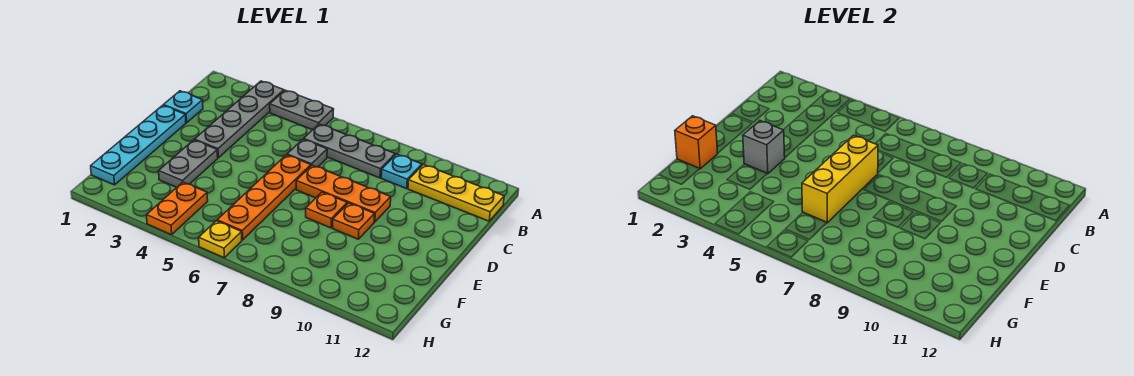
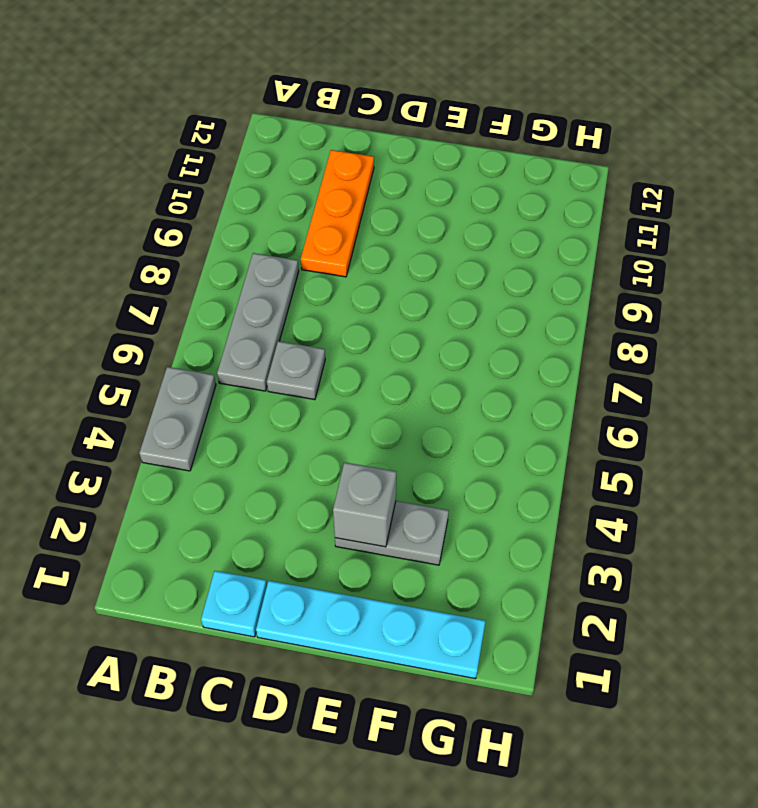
orange 1x3 plate [301,150,374,277] -> orange 1x3 plate moved to [296,165,391,222]
none -> grey 1x4 plate [194,81,284,158]
none -> cyan 1x1 plate [381,154,422,188]
none -> yellow 1x3 plate [408,165,504,221]

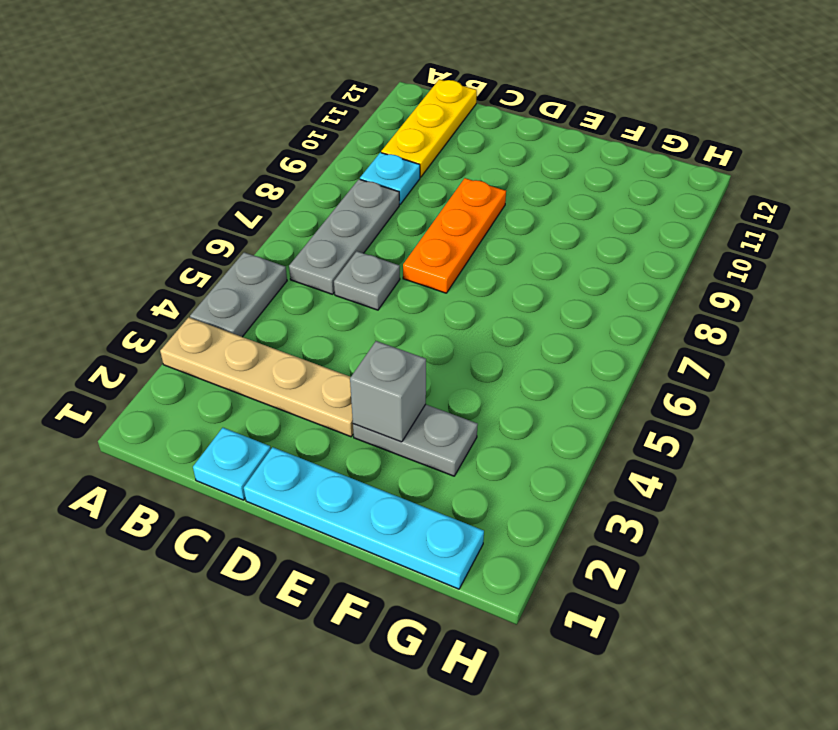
tan 1x4 plate [160,317,353,437] -> grey 1x4 plate [194,81,284,158]
none -> orange 1x4 plate [217,155,311,240]
none -> orange 1x1 plate [306,192,347,228]
none -> orange 1x1 plate [333,203,375,239]

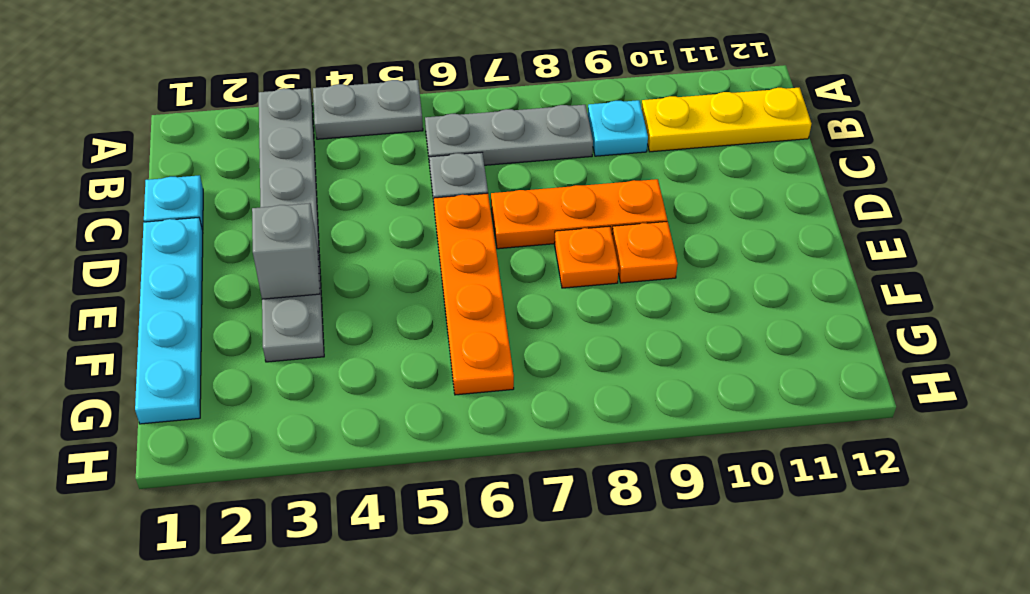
none -> orange 1x2 plate [147,182,208,235]
none -> yellow 1x1 plate [199,221,242,258]
none -> yellow 1x3 brick [802,135,878,223]

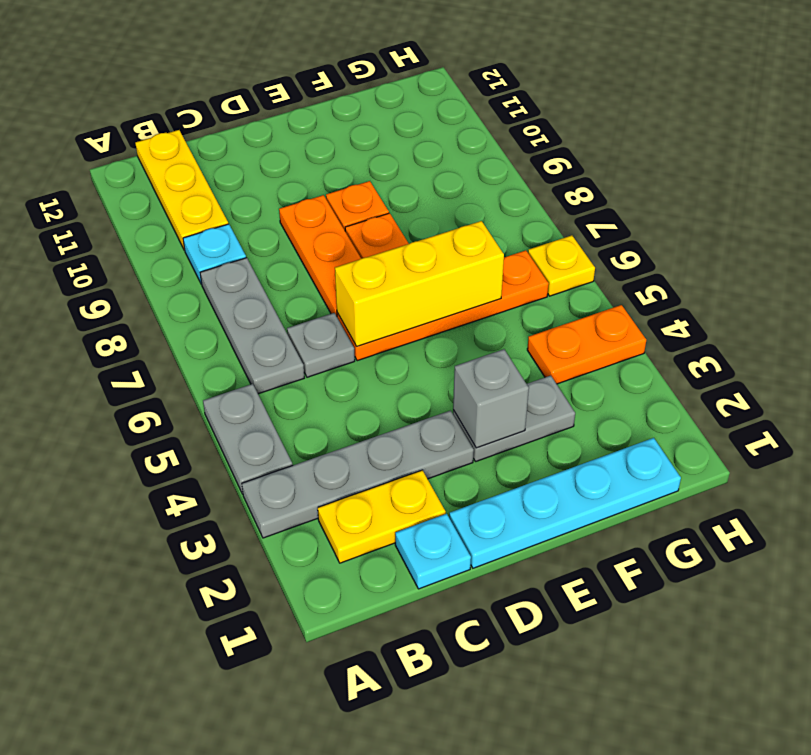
yellow 1x2 plate [318,470,446,563] -> none
none -> orange 1x1 brick [675,116,718,169]

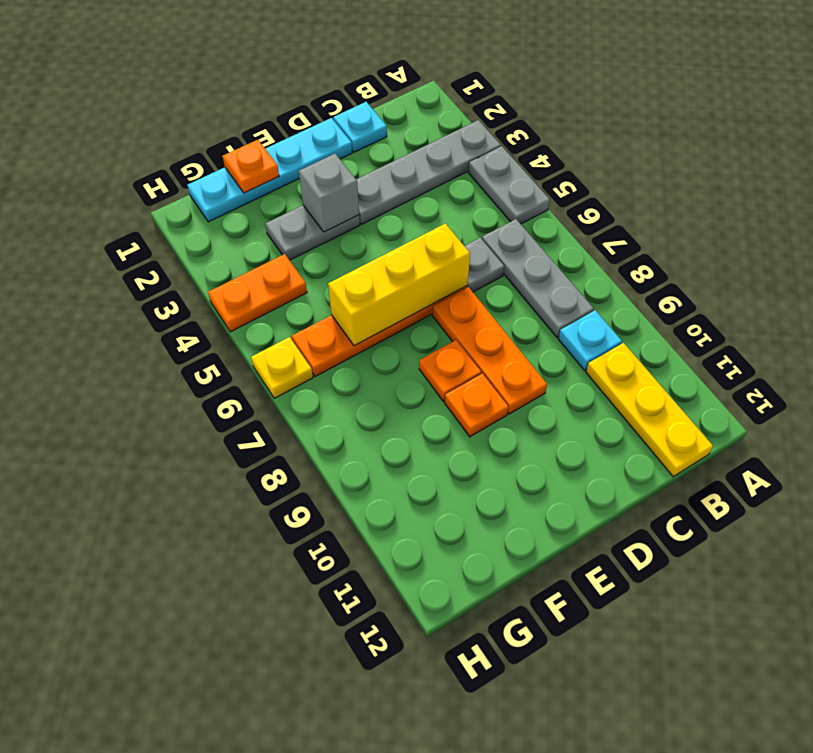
orange 1x1 plate [223,140,279,193] -> orange 1x1 brick [675,116,718,169]

